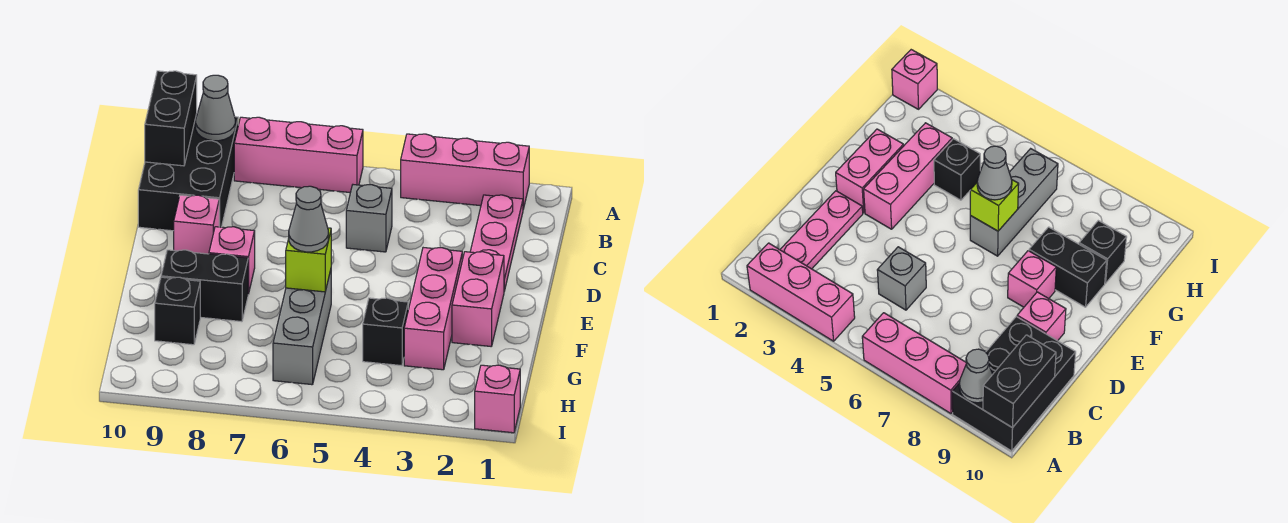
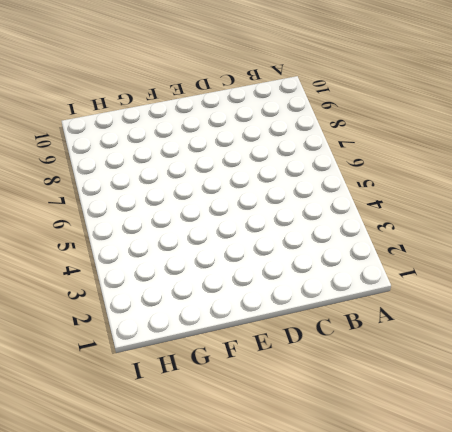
none -> pink 1x3 brick [401,134,529,209]
none -> pink 1x3 brick [234,117,363,193]
none -> black 2x3 brick [138,114,238,231]

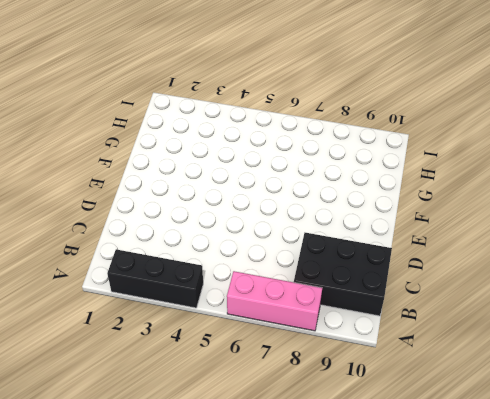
black 1x3 brick [107,249,203,308] -> pink 1x3 brick [401,134,529,209]
black 2x3 brick [294,233,392,316] -> black 2x3 brick turned to [138,114,238,231]
none -> pink 1x3 plate [470,195,523,291]
none -> grey 1x1 brick [346,185,392,252]
none -> pink 1x1 brick [174,195,219,254]

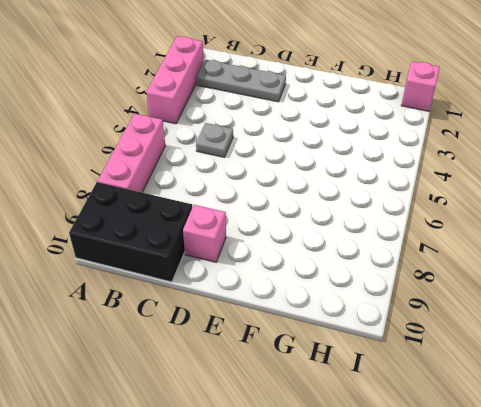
grey 1x3 plate [196,60,286,102] -> pink 1x3 plate [470,195,523,291]
grey 1x1 plate [196,123,233,157] -> grey 1x1 brick [346,185,392,252]
none -> pink 1x2 brick [452,252,504,346]
none -> pink 1x3 brick [404,248,462,370]
none -> pink 1x1 brick [209,227,255,294]

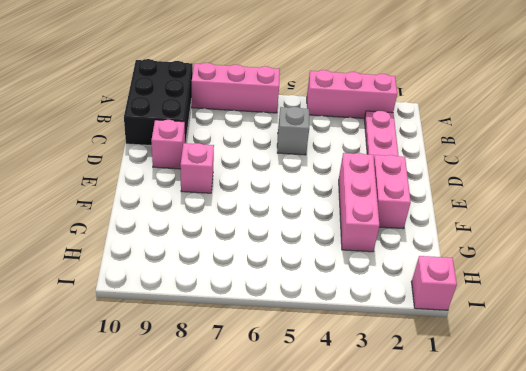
none -> grey 1x3 brick [273,270,331,385]
none -> black 1x2 brick [161,250,248,322]
none -> black 1x1 brick [363,298,408,366]

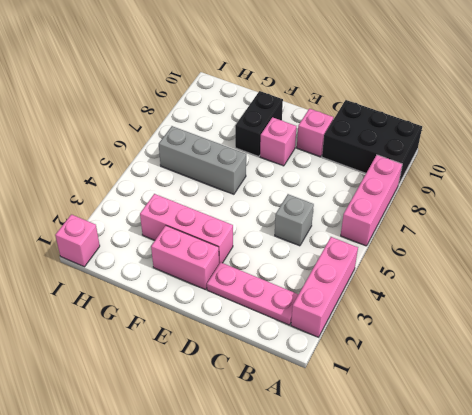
none -> black 1x1 brick [363,298,408,366]
none -> black 1x1 brick [155,277,200,345]
none -> grey 1x1 cone [196,75,235,141]

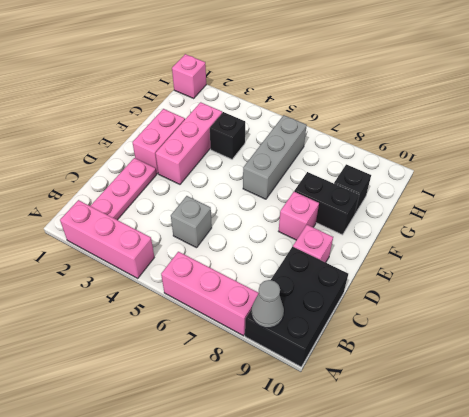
none -> black 1x2 brick [145,71,197,166]
none -> lime 1x1 brick [286,228,331,292]
none -> grey 1x1 cone [289,186,328,252]

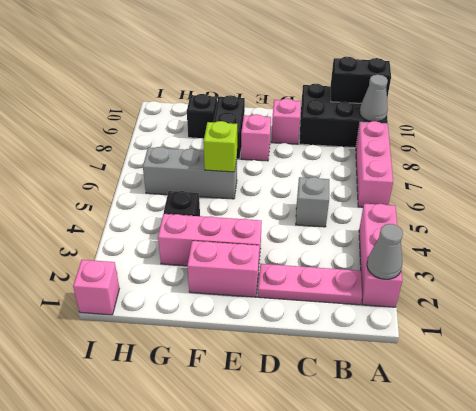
grey 1x1 cone [367,224,403,279] -> grey 1x1 cone moved to [289,186,328,252]

